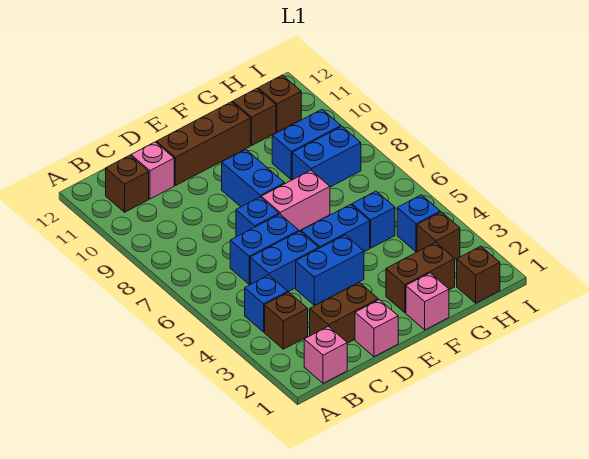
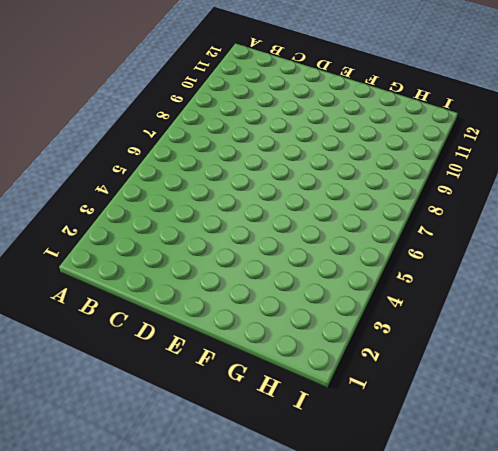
none -> pink 1x1 brick [304,326,347,383]
none -> brown 1x1 brick [265,292,308,349]
none -> blue 1x1 brick [245,275,288,332]

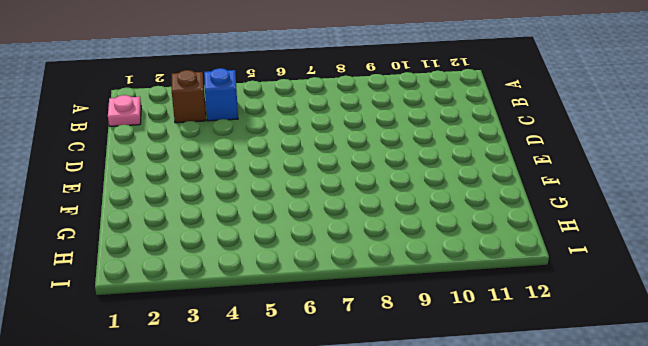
pink 1x1 plate [108,95,141,126] -> pink 1x1 brick [304,326,347,383]
none -> brown 1x1 brick [106,155,149,212]
none -> brown 1x2 brick [310,283,378,343]
none -> blue 1x2 brick [250,231,319,292]

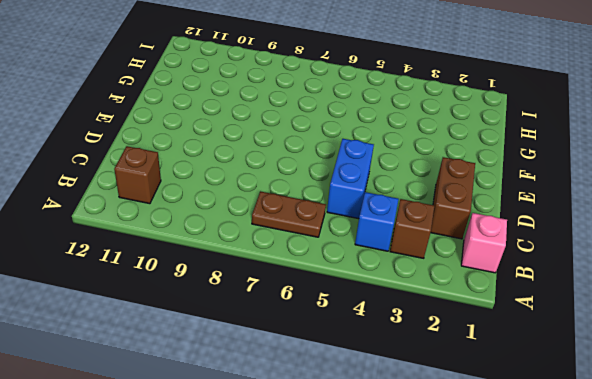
brown 1x2 plate [252,191,326,237] -> none
none -> blue 1x2 brick [230,214,299,284]
none -> pink 1x1 brick [131,142,174,199]
none -> pink 1x1 brick [355,300,398,357]

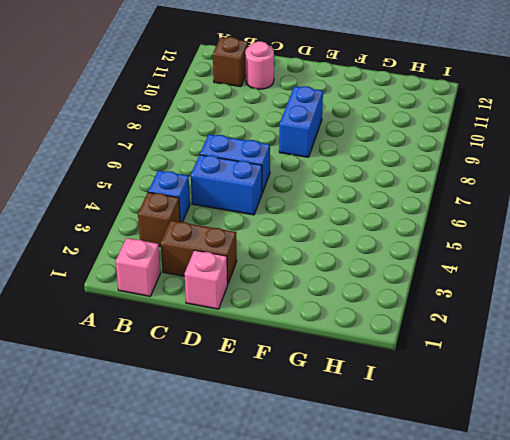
pink 1x1 round brick [245,41,274,89] -> pink 1x1 brick [131,142,174,199]
none -> blue 1x2 brick [296,235,364,305]
none -> blue 1x1 brick [236,197,279,237]
none -> brown 1x3 brick [157,102,250,186]

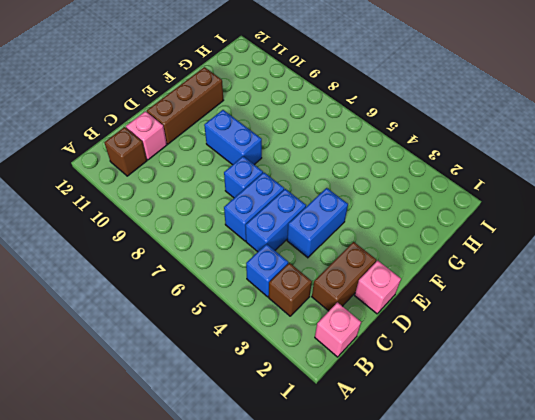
none -> blue 1x2 brick [301,204,370,252]
none -> pink 1x2 brick [261,170,330,231]
none -> pink 1x1 brick [406,273,449,330]

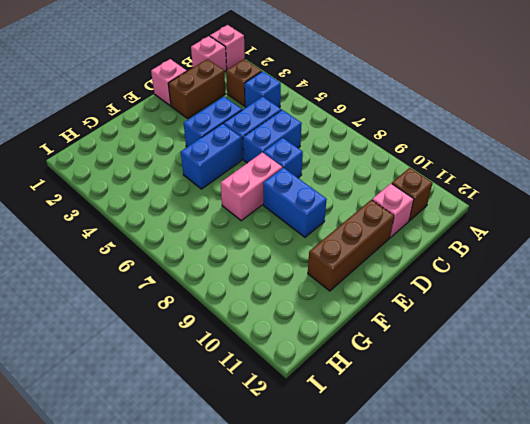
pink 1x1 brick [210,25,245,70] -> pink 1x1 brick moved to [406,273,449,330]
none -> brown 1x2 brick [386,242,455,313]
none -> blue 1x1 brick [352,191,395,248]
none -> blue 1x2 brick [292,127,361,187]

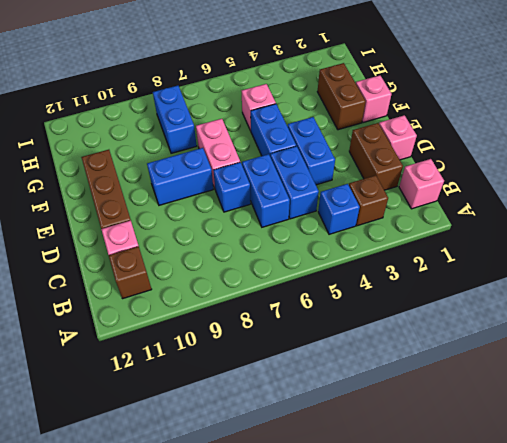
pink 1x1 brick [242,84,276,131] -> blue 1x1 brick [352,191,395,248]
none -> blue 1x2 brick [272,110,341,180]
none -> brown 1x1 brick [233,89,276,145]
none -> brown 1x1 brick [457,246,500,303]

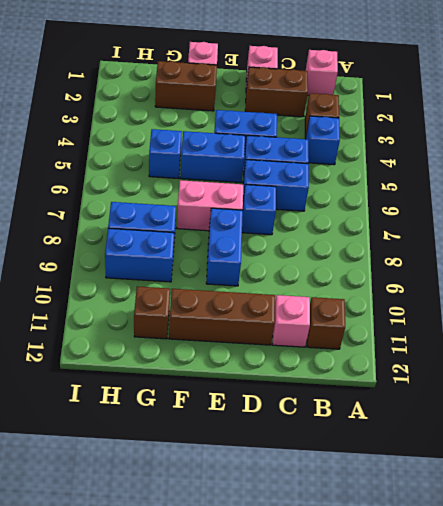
none -> brown 1x1 brick [457,246,500,303]
none -> brown 1x1 brick [417,212,460,259]
none -> blue 1x1 brick [397,195,440,252]

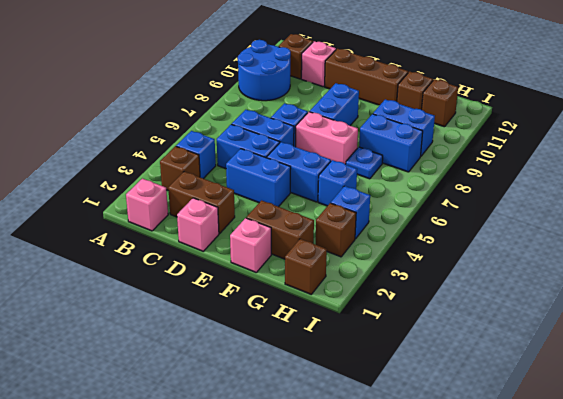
blue 2x2 round brick [238,40,291,101] -> none
blue 1x1 plate [346,147,383,179] -> none

